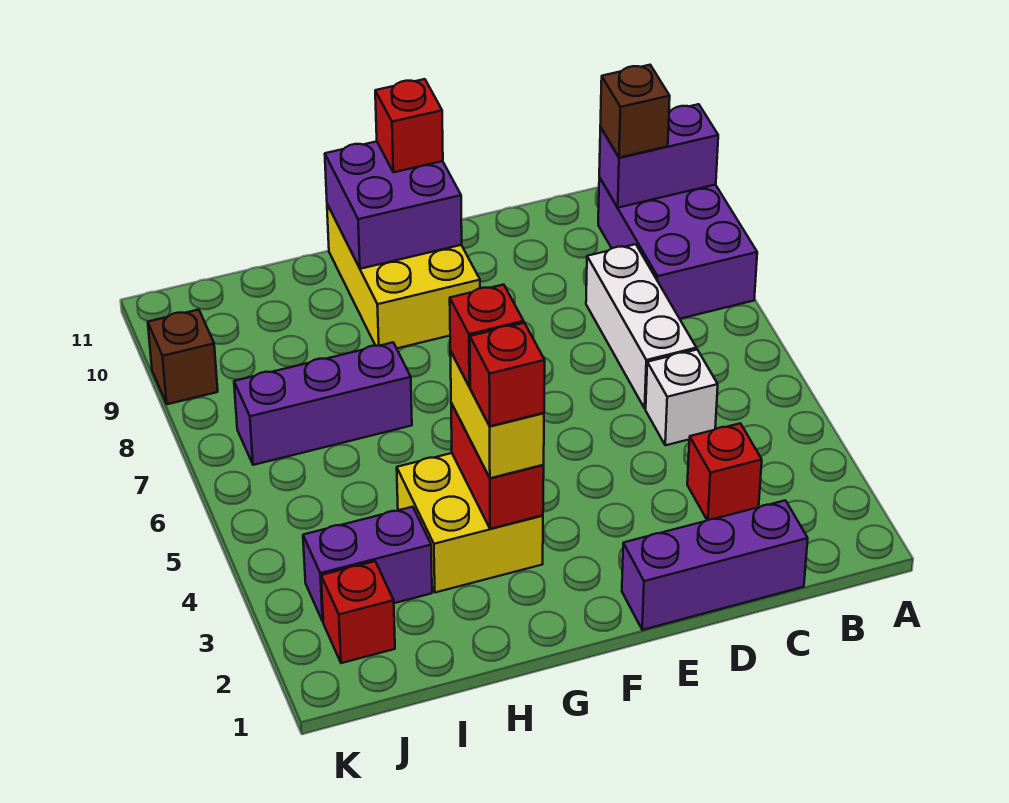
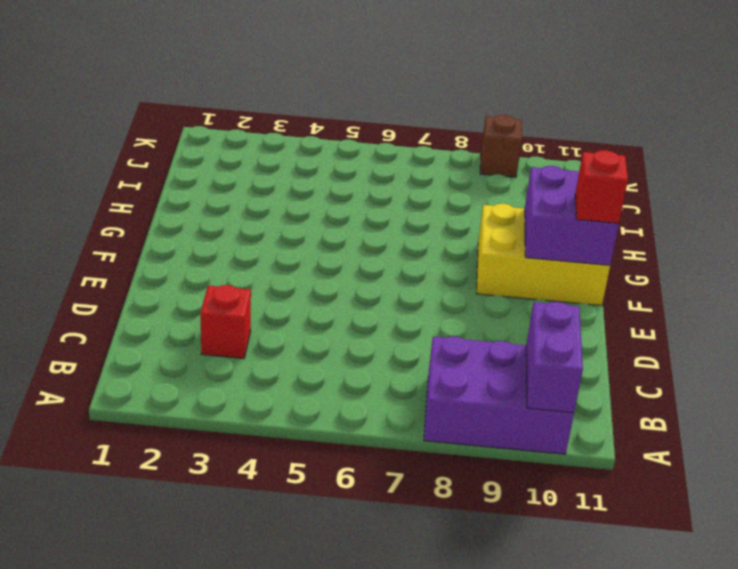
none -> purple 1x3 brick [622,500,808,630]
none -> white 1x1 brick [646,350,718,445]
none -> white 1x3 brick [586,244,696,409]

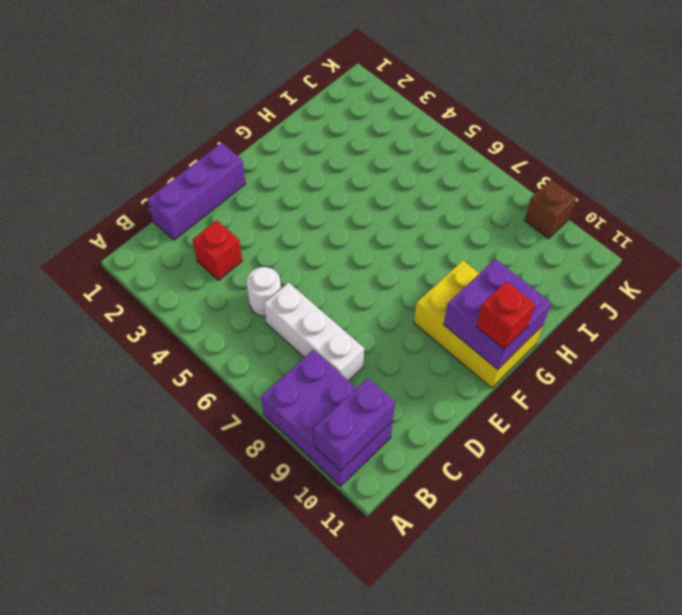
white 1x1 round brick [247,267,281,316] -> white 1x1 brick [646,350,718,445]
none -> yellow 2x2 brick [397,453,543,592]
none -> purple 1x3 brick [234,343,412,465]
none -> purple 1x2 brick [303,507,432,621]

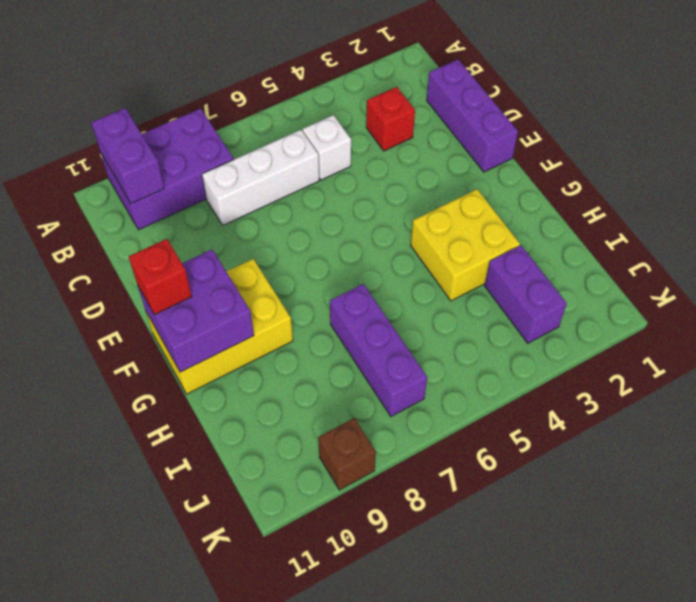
none -> red 1x1 brick [321,561,395,663]
none -> red 1x2 brick [451,403,544,529]
none -> brown 1x1 brick [600,65,670,158]

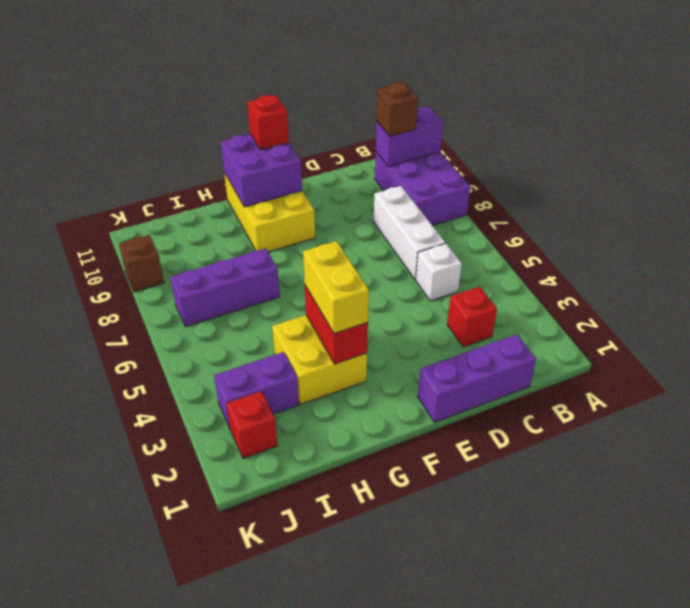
none -> red 1x1 brick [470,323,545,426]
none -> red 1x1 brick [450,285,524,387]

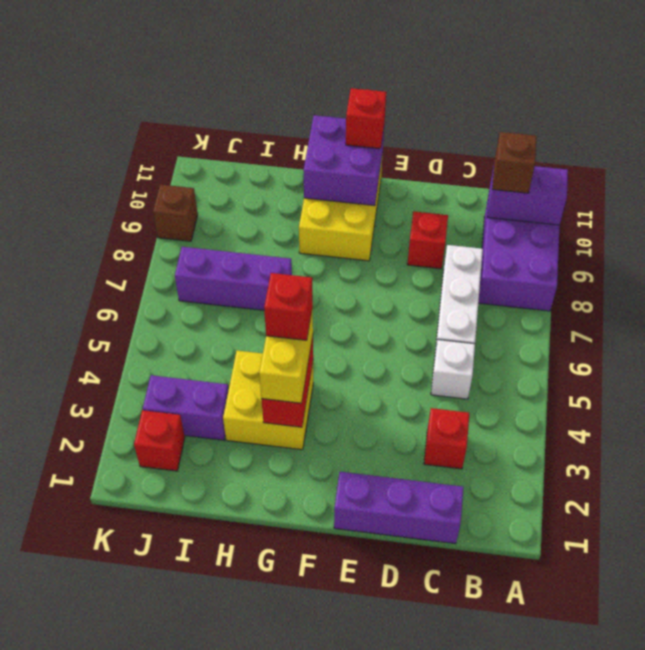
red 1x1 brick [407,211,448,269] -> red 1x1 brick moved to [470,323,545,426]

